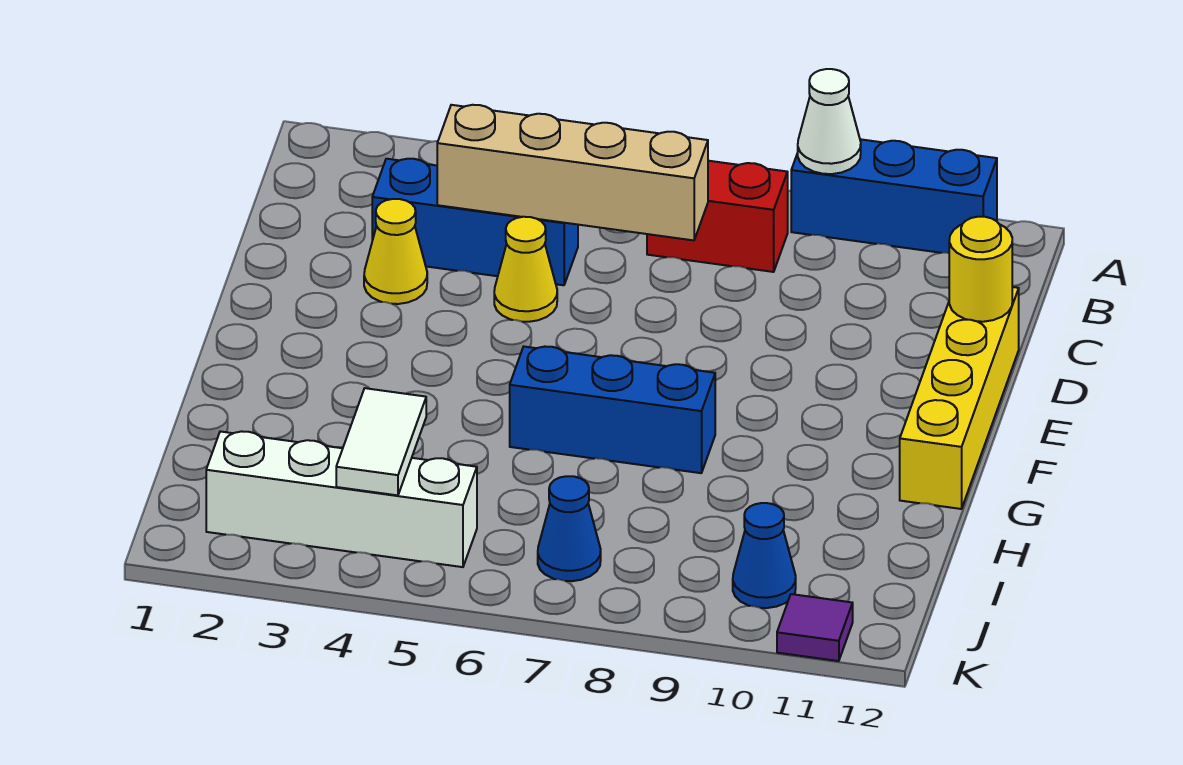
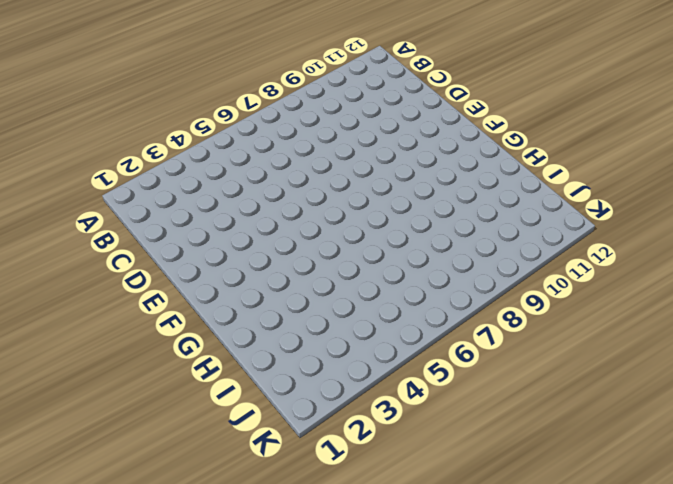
none -> blue 1x3 brick [791,139,997,253]
none -> red 1x2 brick [647,161,788,272]
none -> blue 1x3 brick [372,159,578,285]

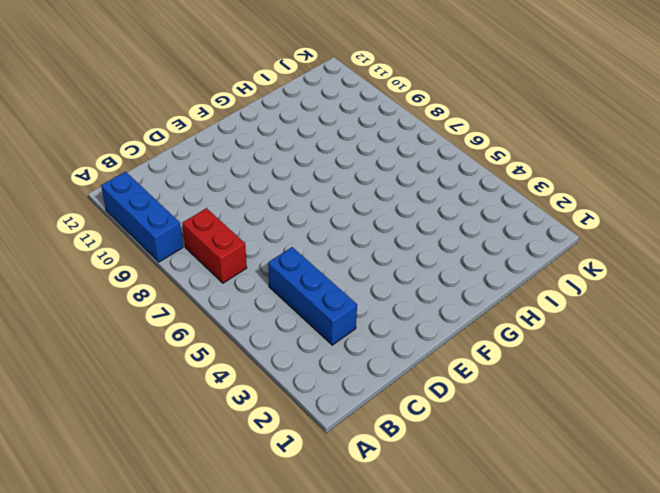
none -> yellow 1x1 cone [364,199,427,304]
none -> yellow 1x1 cone [494,217,557,322]
none -> yellow 1x4 brick [900,287,1019,509]

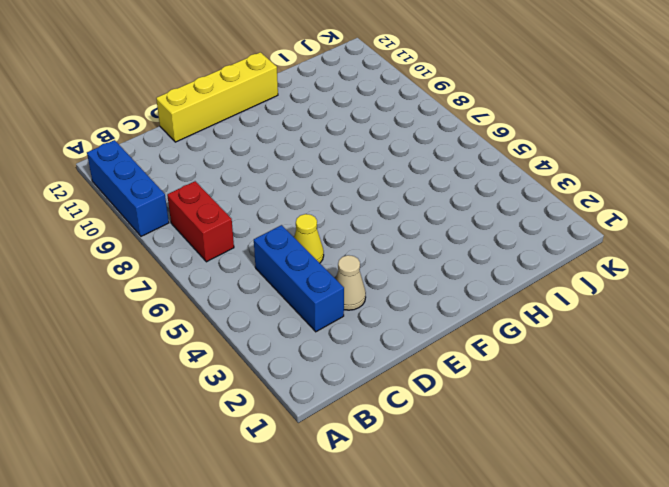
tan 1x1 cone [336,255,366,310] -> yellow 1x1 cone [364,199,427,304]
none -> blue 1x3 brick [510,347,715,473]
none -> white 1x4 brick [206,431,477,567]
none -> blue 1x1 cone [538,476,601,581]

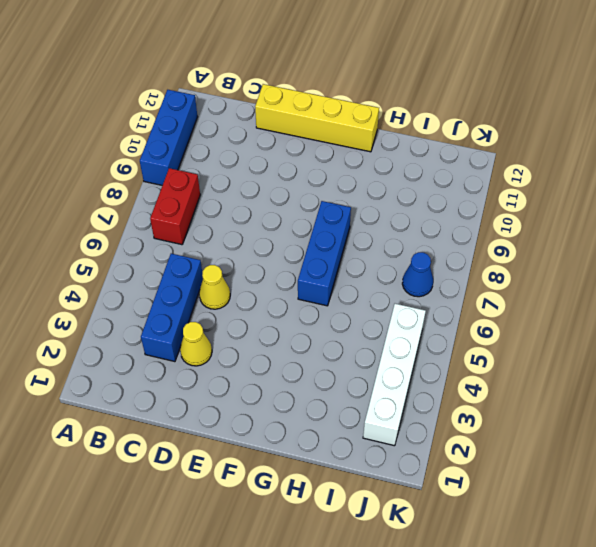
none -> blue 1x1 cone [733,503,796,608]
none -> purple 1x1 tile [777,594,853,661]
none -> white 1x1 cone [798,69,861,174]

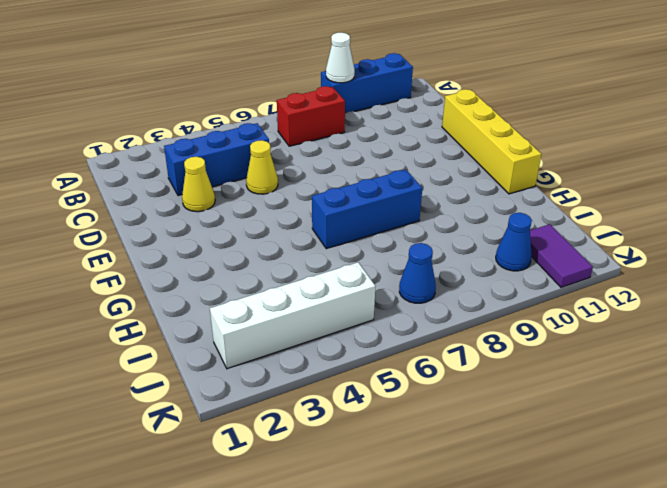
purple 1x2 tile [530,224,593,287] -> purple 1x1 tile [777,594,853,661]
none -> tan 1x4 brick [437,105,708,240]
none -> yellow 1x1 round brick [949,217,1012,322]
none -> white 1x2 tile [336,388,426,495]

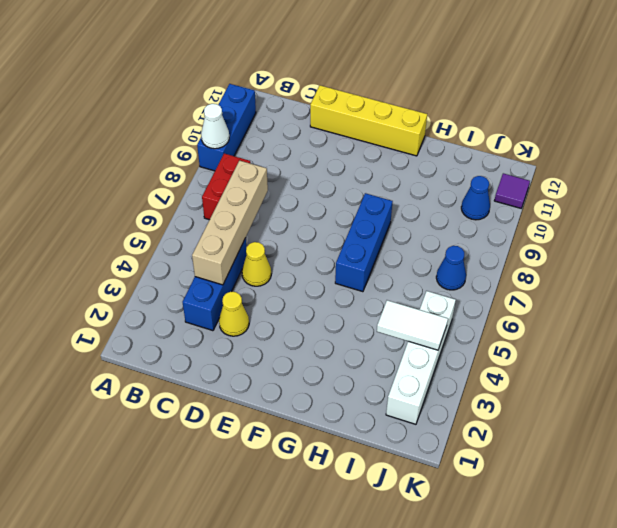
none -> yellow 1x1 round brick [949,217,1012,322]

